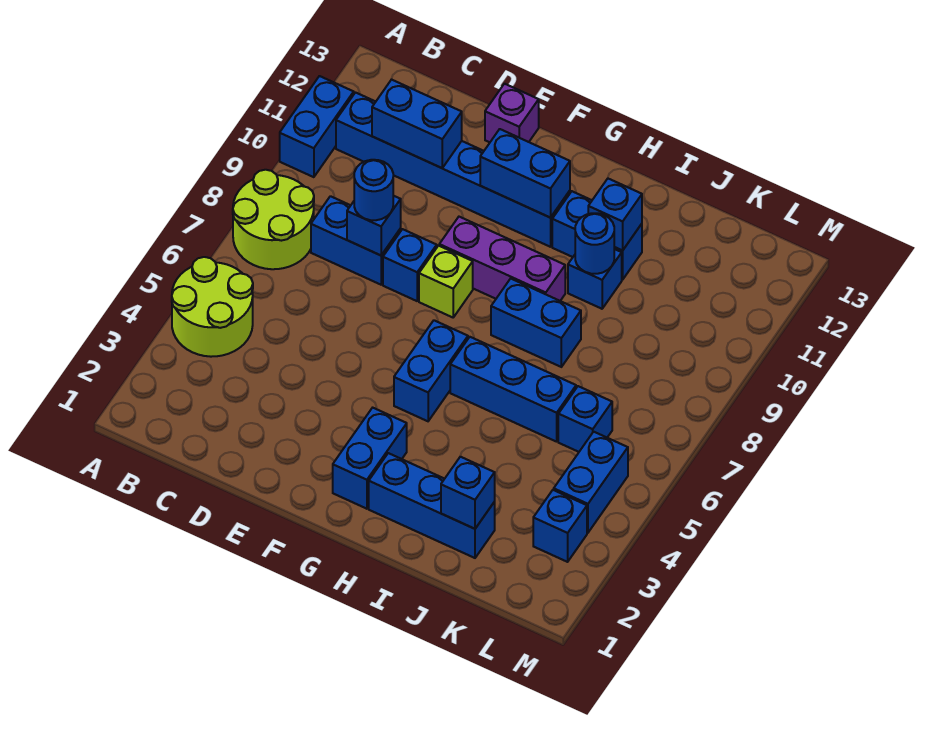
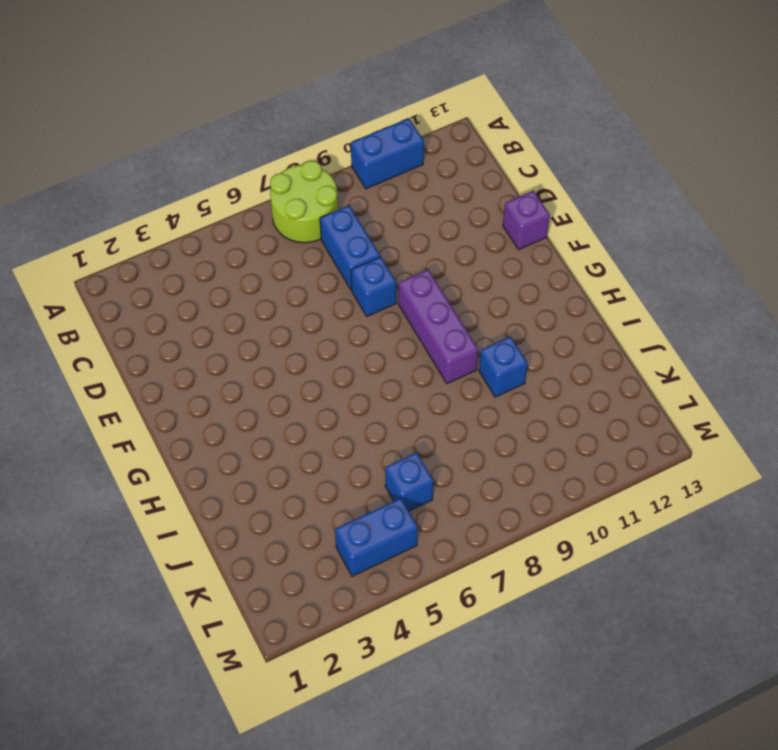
none -> lime 2x2 round brick [172,257,253,357]
none -> blue 1x6 brick [336,93,570,247]
none -> lime 1x1 brick [419,246,473,317]

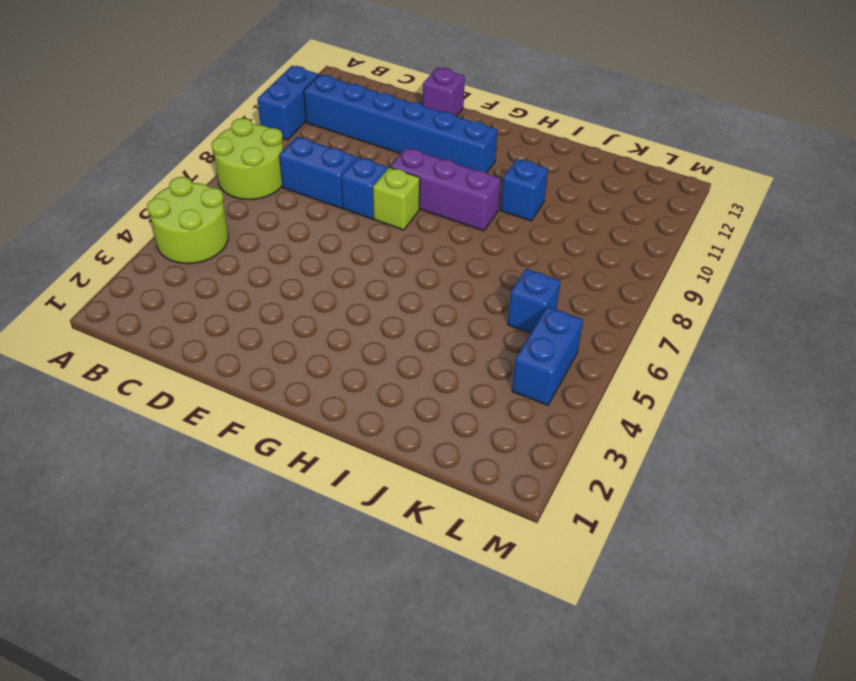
none -> blue 1x2 brick [333,408,407,509]
none -> blue 1x2 brick [394,320,468,421]
none -> blue 1x3 brick [369,453,495,558]

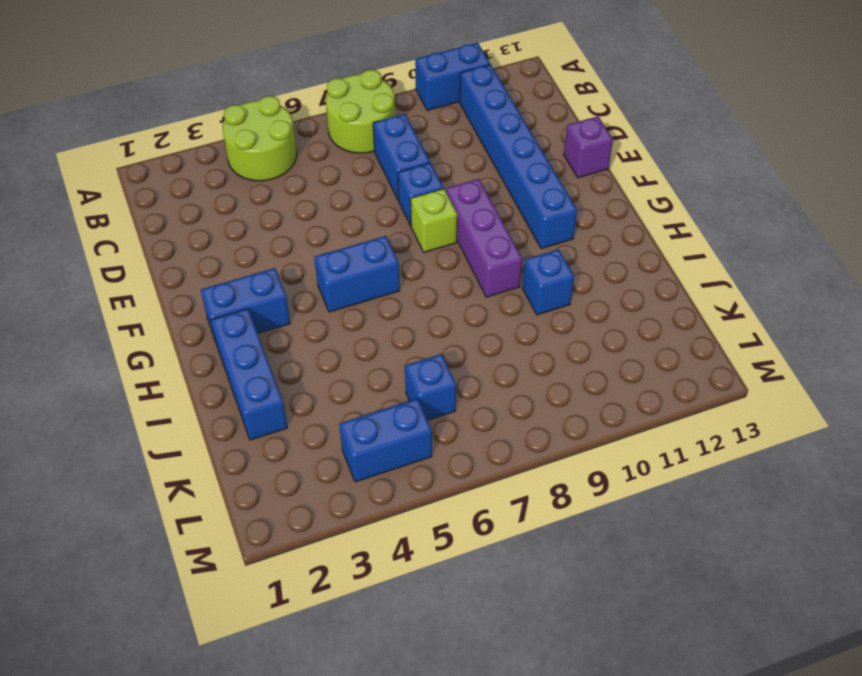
none -> blue 1x3 brick [450,337,576,442]
none -> blue 1x2 brick [491,279,581,367]
none -> blue 1x2 brick [552,191,642,280]

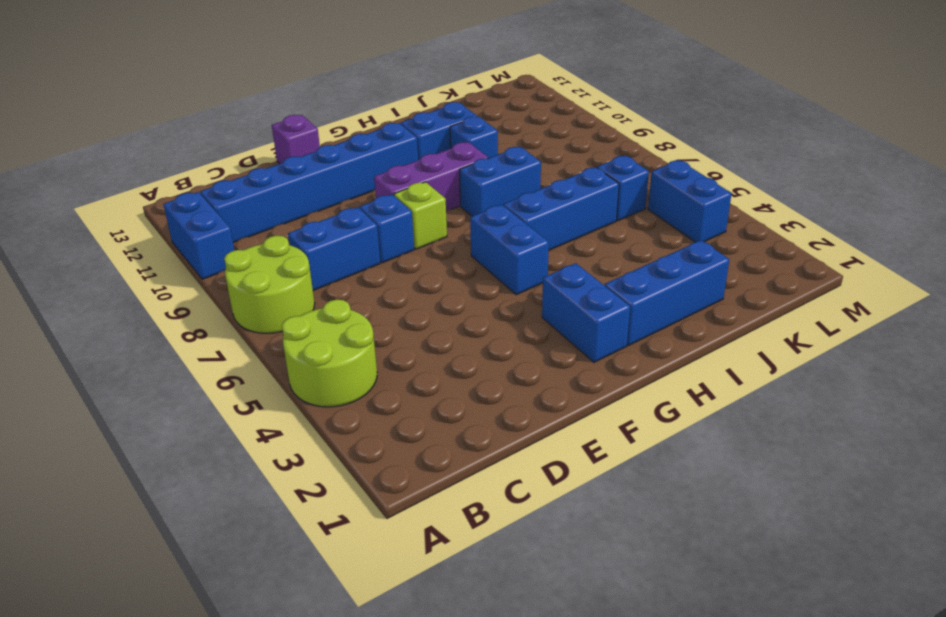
none -> blue 1x1 brick [533,490,587,562]
none -> blue 1x2 brick [372,79,462,168]
none -> blue 1x1 brick [347,196,401,255]

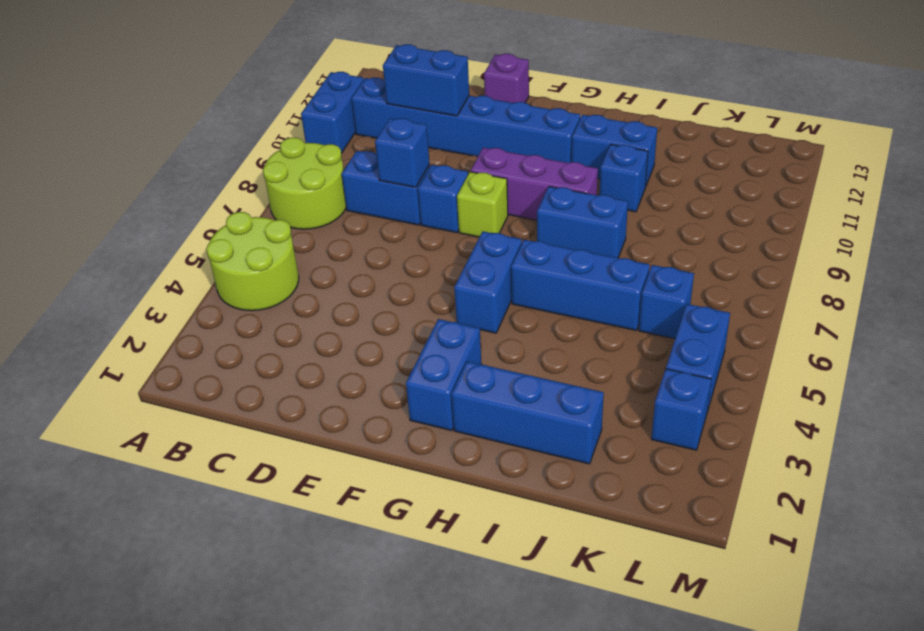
none -> blue 1x2 brick [480,129,570,218]
none -> blue 1x1 round brick [575,213,614,274]
none -> blue 1x1 brick [588,179,642,251]

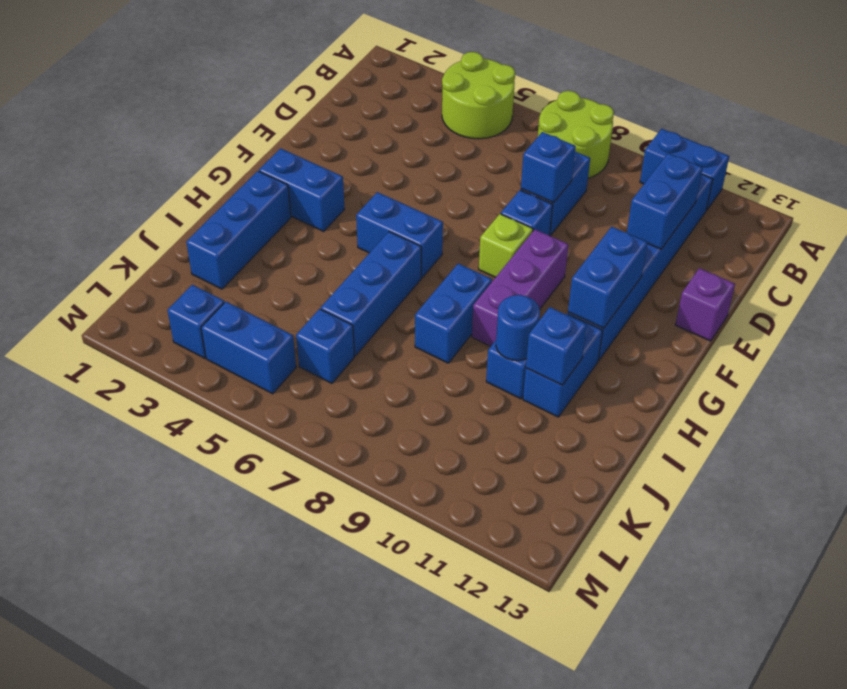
none -> blue 1x1 brick [441,457,495,529]
none -> blue 1x1 round brick [354,160,393,220]

